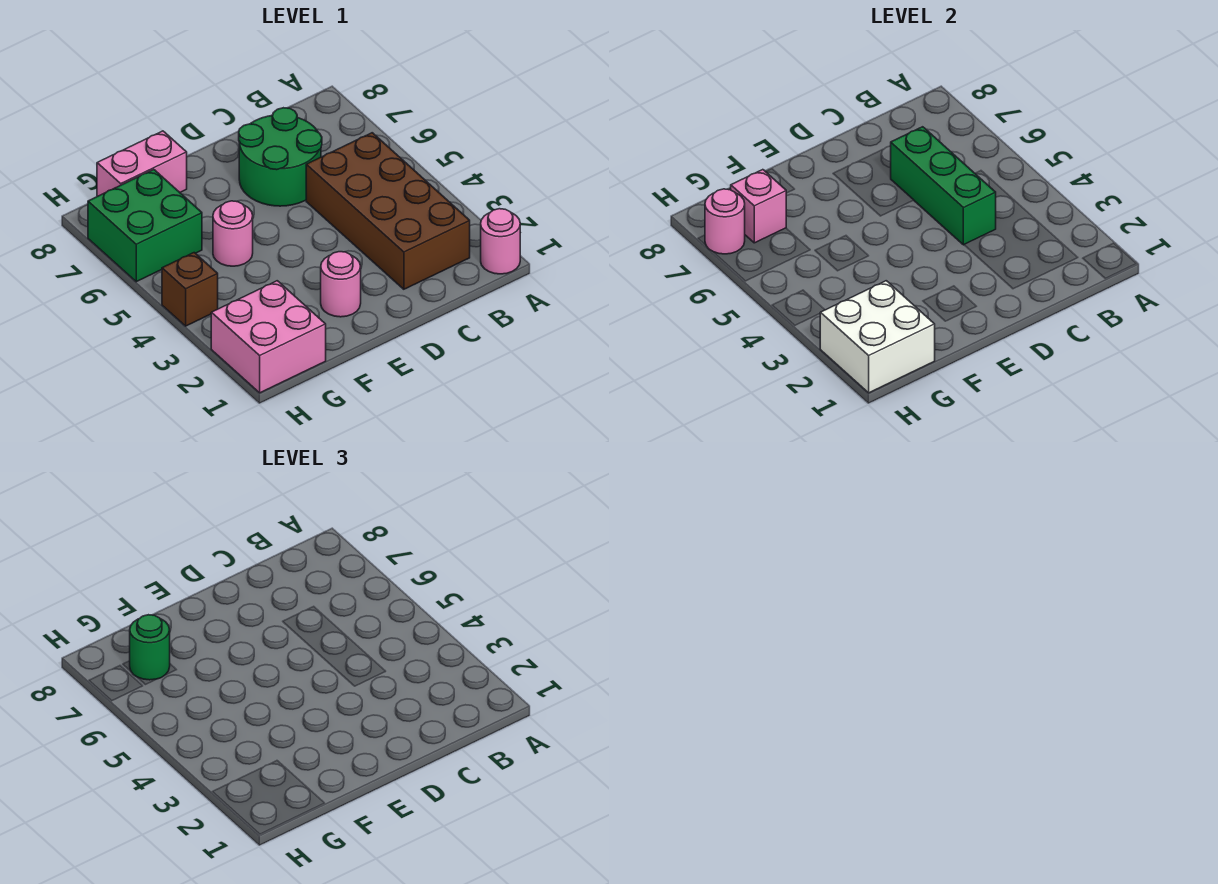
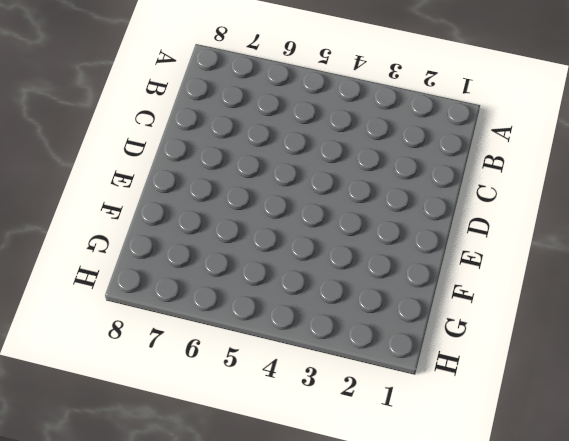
none -> pink 1x1 round brick [481,209,520,274]
none -> brown 2x4 brick [306,133,470,289]
none -> green 2x2 round brick [239,108,322,206]

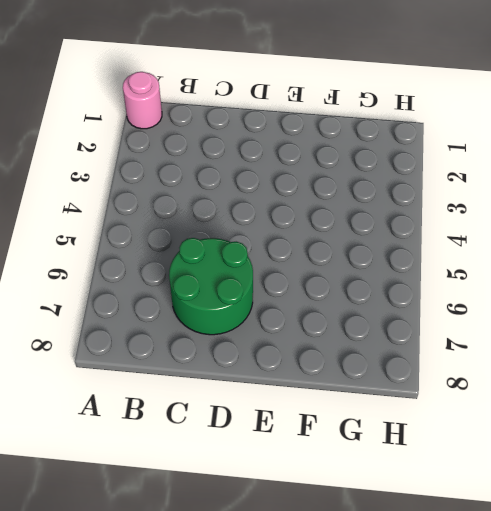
none -> brown 2x4 brick [306,133,470,289]
none -> pink 1x1 round brick [321,252,361,317]
none -> pink 1x1 round brick [213,201,253,266]

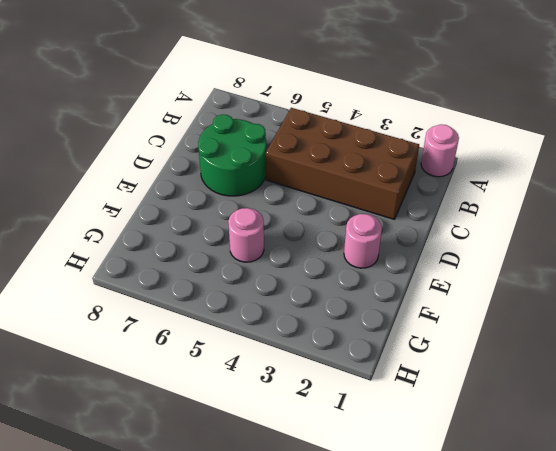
none -> pink 1x2 brick [97,131,187,196]
none -> pink 2x2 brick [211,281,326,393]
none -> green 2x2 brick [88,170,202,282]

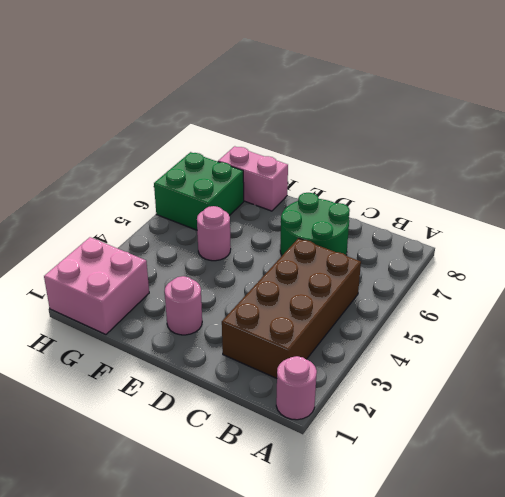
none -> brown 1x1 brick [162,253,218,326]
none -> green 1x3 brick [891,127,996,245]
none -> white 2x2 brick [820,281,935,393]

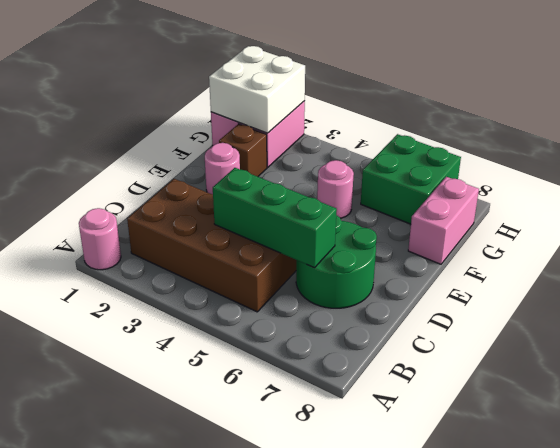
brown 1x1 brick [219,124,267,177] -> brown 1x1 brick moved to [162,253,218,326]
none -> pink 1x1 brick [731,170,786,243]
none -> pink 1x1 round brick [705,189,745,254]
none -> green 1x1 round brick [130,615,170,680]

